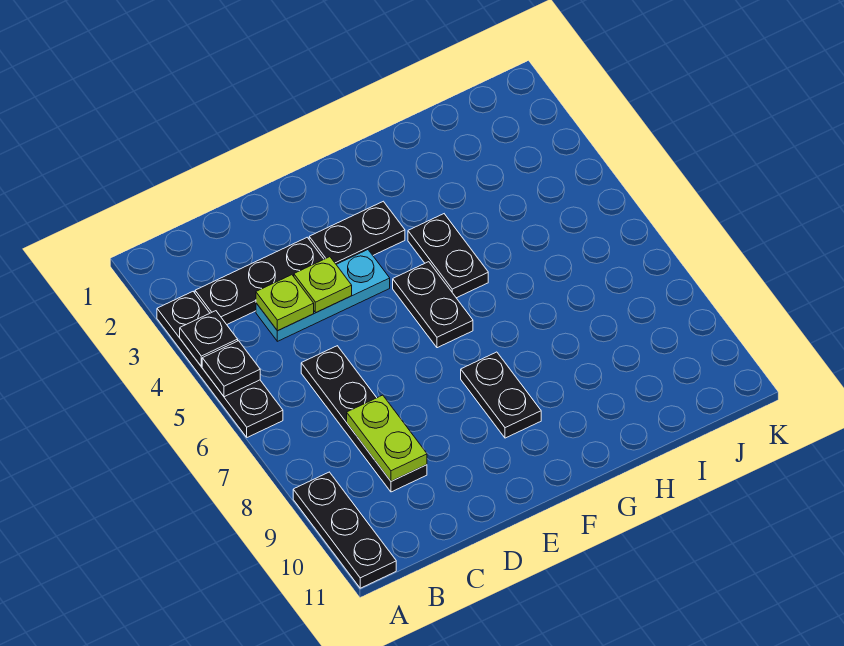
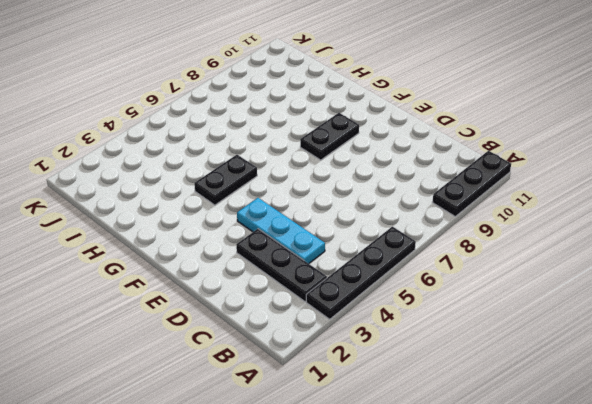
none -> black 1x4 plate [301,346,427,492]
none -> black 1x2 plate [309,201,405,264]
none -> black 1x2 plate [393,262,473,348]

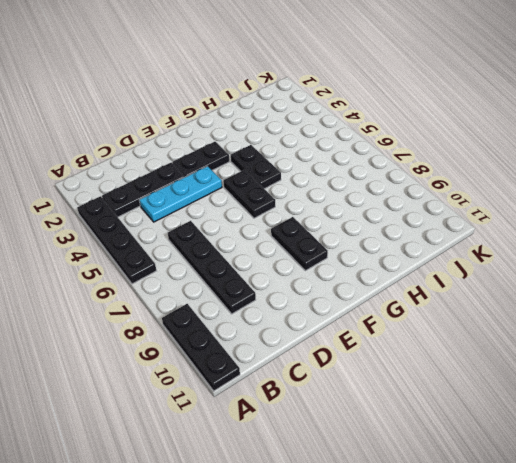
none -> black 1x1 plate [180,311,238,367]
none -> black 1x1 plate [202,341,260,397]
none -> lime 1x1 plate [256,275,314,331]

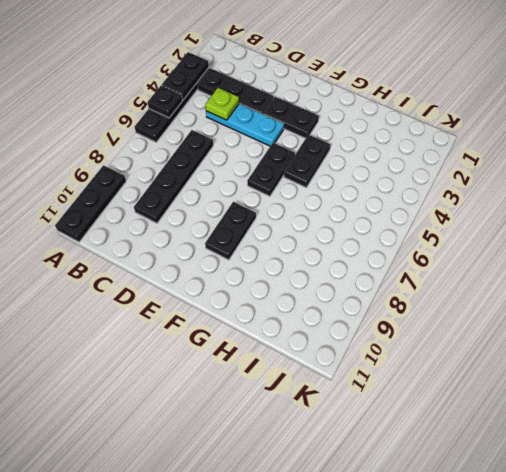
black 1x2 plate [162,52,209,100] -> black 1x1 plate [180,311,238,367]
none -> lime 1x2 plate [347,395,427,481]
none -> lime 1x1 plate [294,257,352,313]

